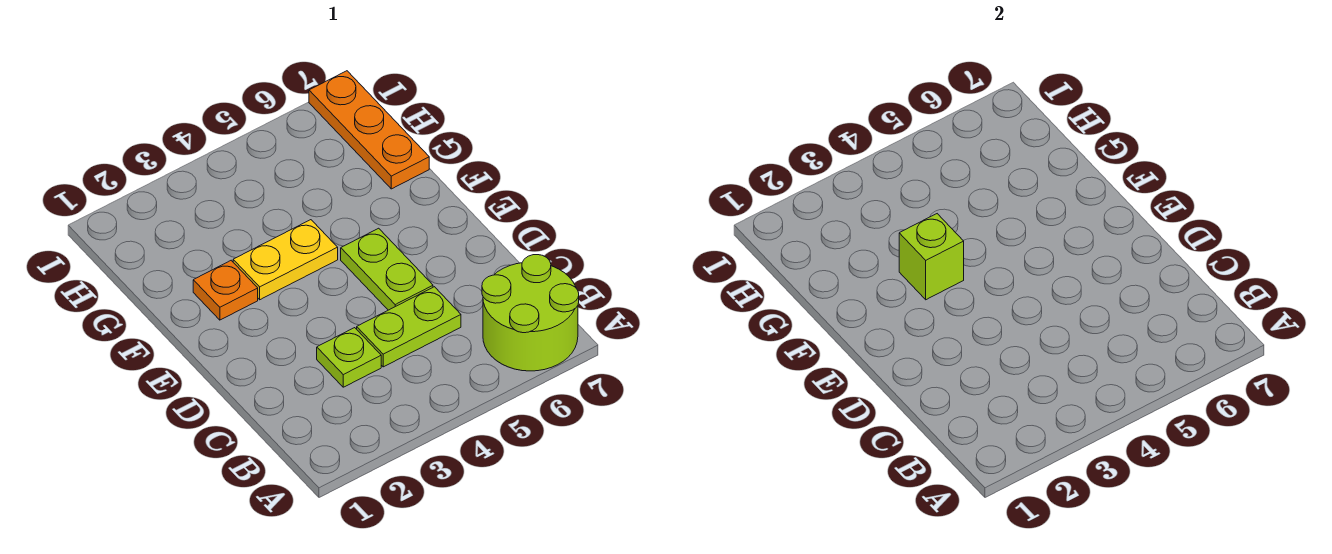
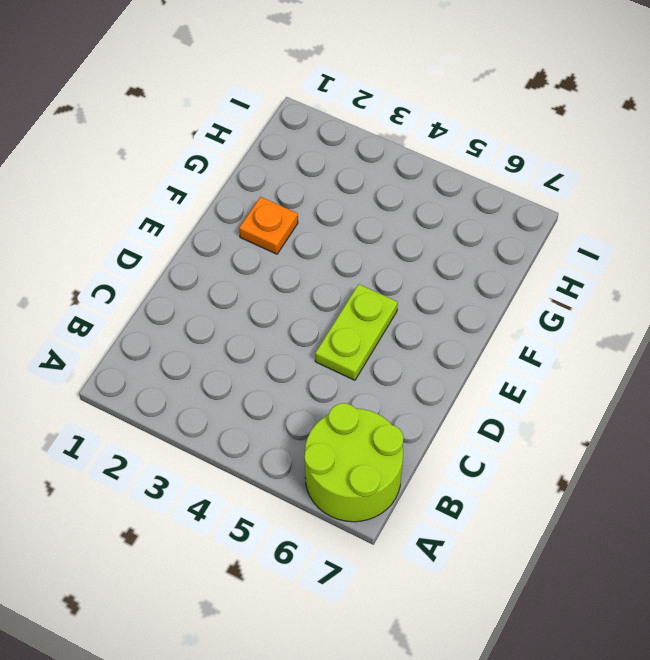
none -> lime 1x1 plate [317,328,381,387]
none -> lime 1x2 plate [357,287,461,367]

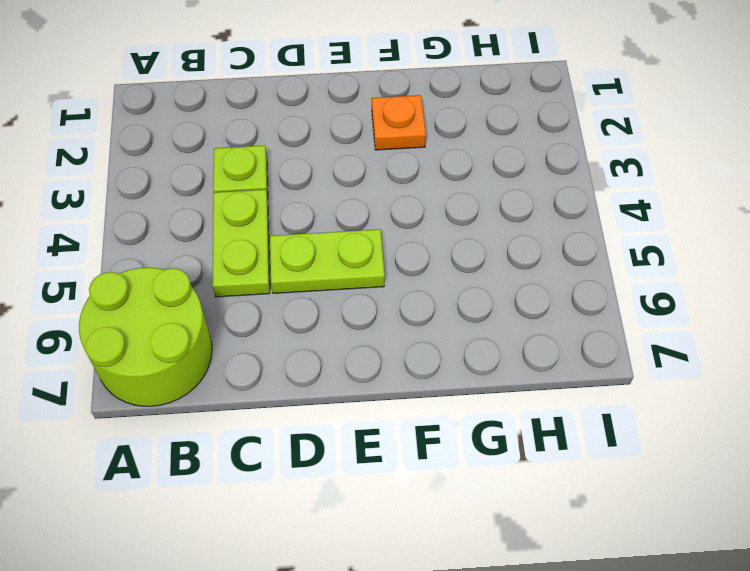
none -> yellow 1x2 plate [233,220,338,300]
none -> orange 1x3 plate [309,71,429,189]

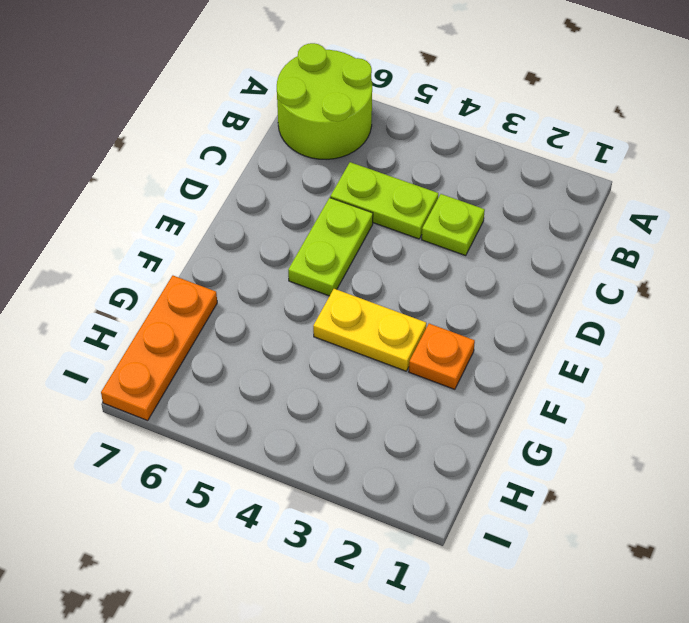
none -> lime 1x1 brick [899,214,964,300]

